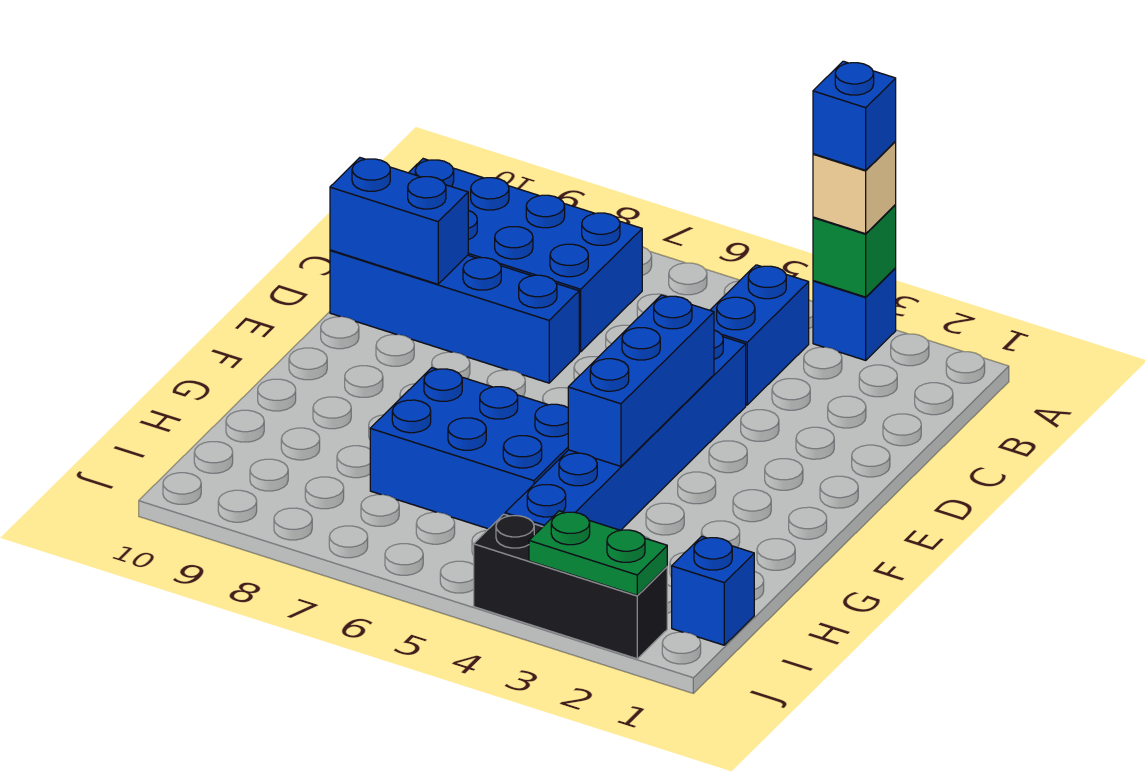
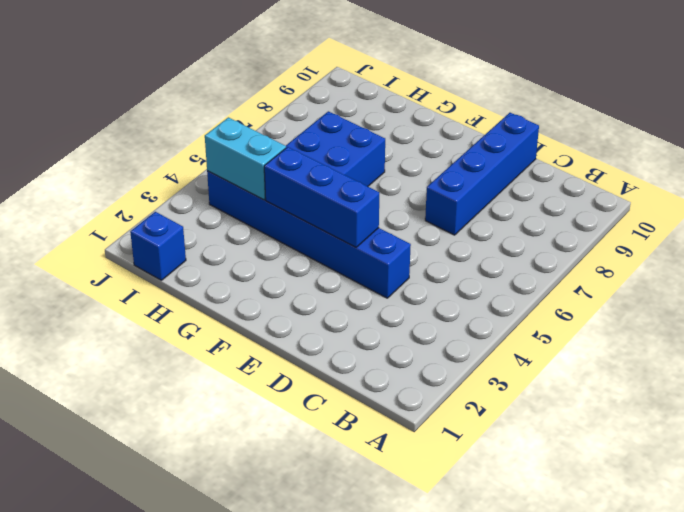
cyan 1x2 brick [205,117,286,200] -> none
none -> blue 1x1 brick [813,268,896,360]
none -> blue 1x2 brick [710,265,809,405]
none -> blue 2x4 brick [409,159,642,352]

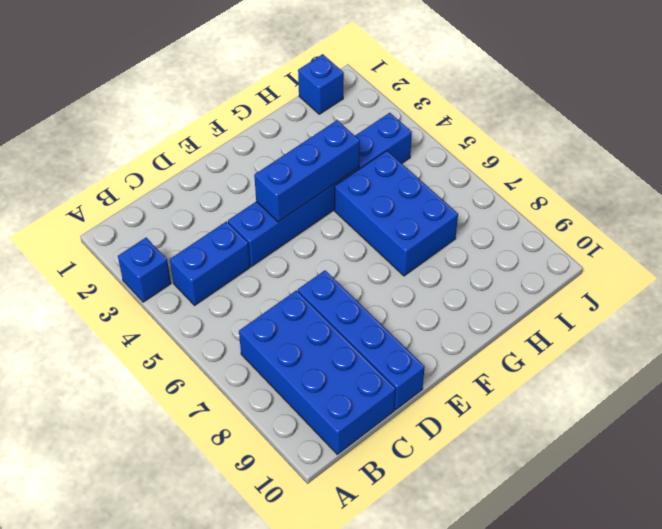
none -> black 1x3 brick [474,514,667,659]
none -> green 1x1 brick [813,205,896,297]
none -> blue 1x2 brick [330,158,468,284]

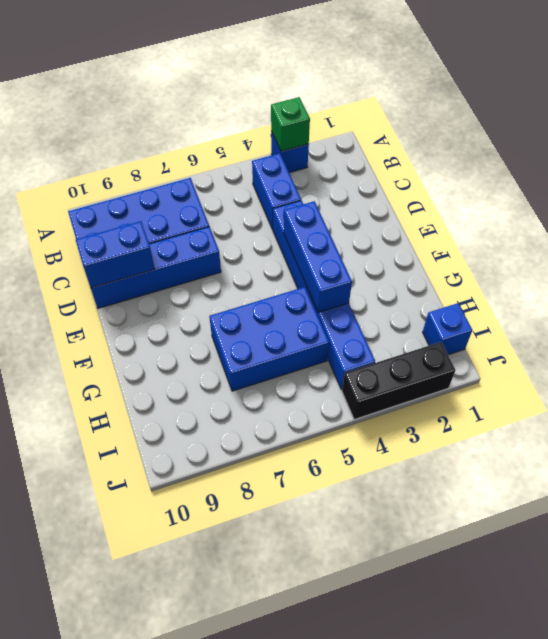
none -> green 1x2 plate [529,511,667,595]
none -> tan 1x1 brick [813,142,896,234]
none -> blue 1x1 brick [813,61,896,170]

